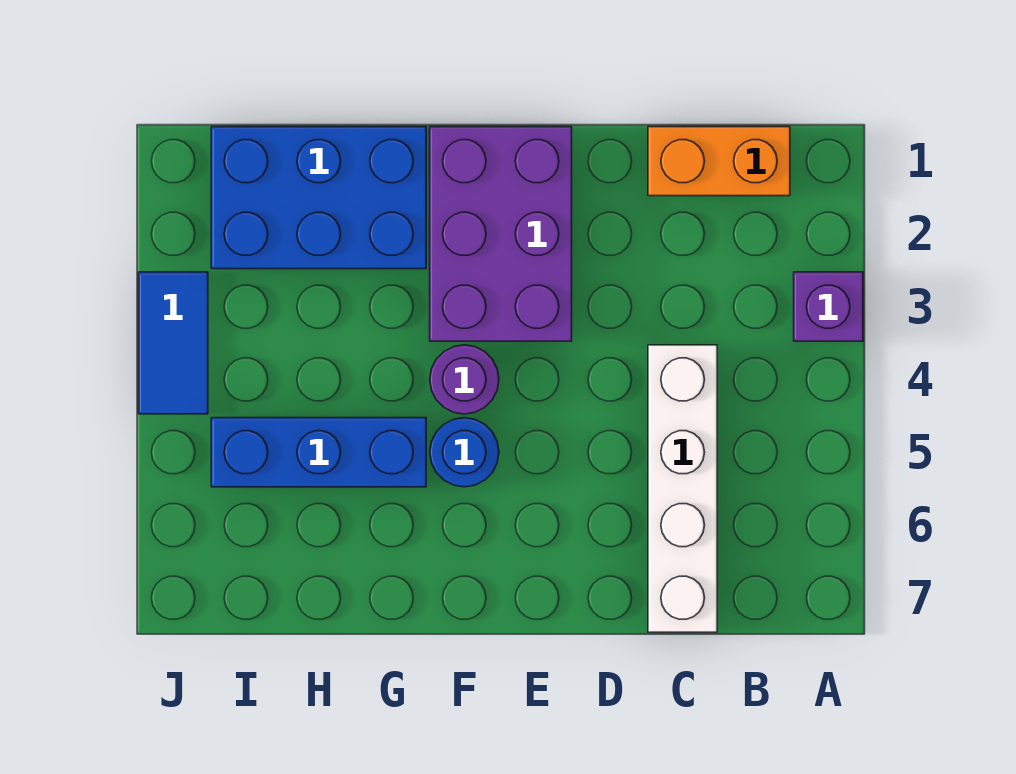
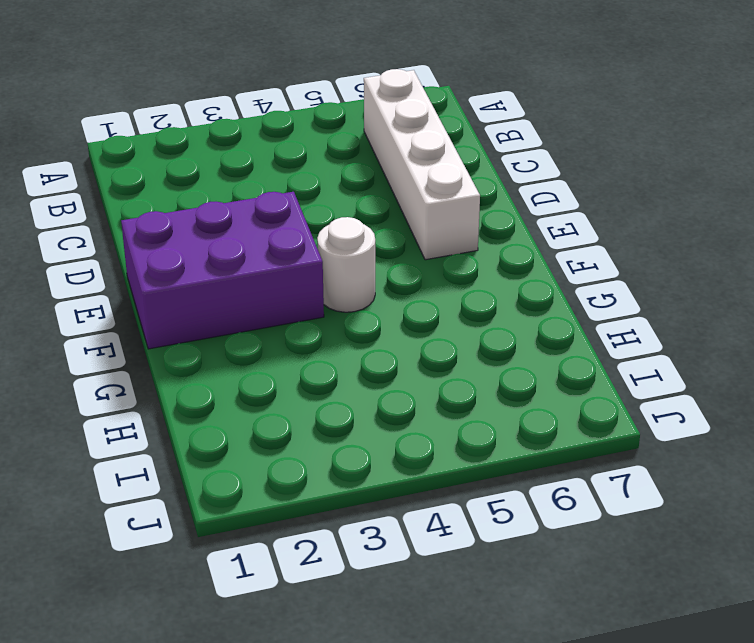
white 1x4 brick [364,69,480,260] -> white 1x4 brick turned to [648,345,717,632]
white 1x1 round brick [317,217,375,312] -> purple 1x1 round brick [430,345,499,414]
none -> purple 1x1 brick [794,272,863,341]
none -> orange 1x2 brick [648,127,790,196]

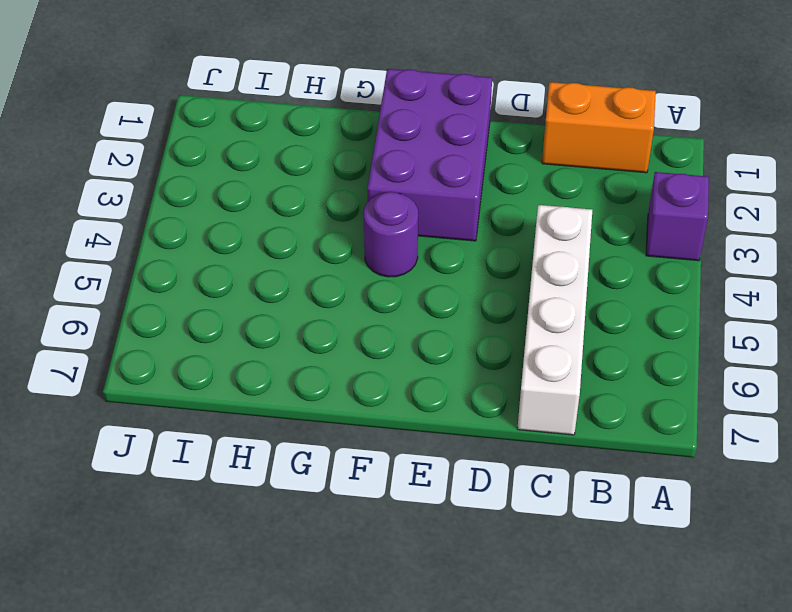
none -> blue 1x1 round brick [430,418,499,487]
none -> blue 2x3 brick [211,127,426,269]

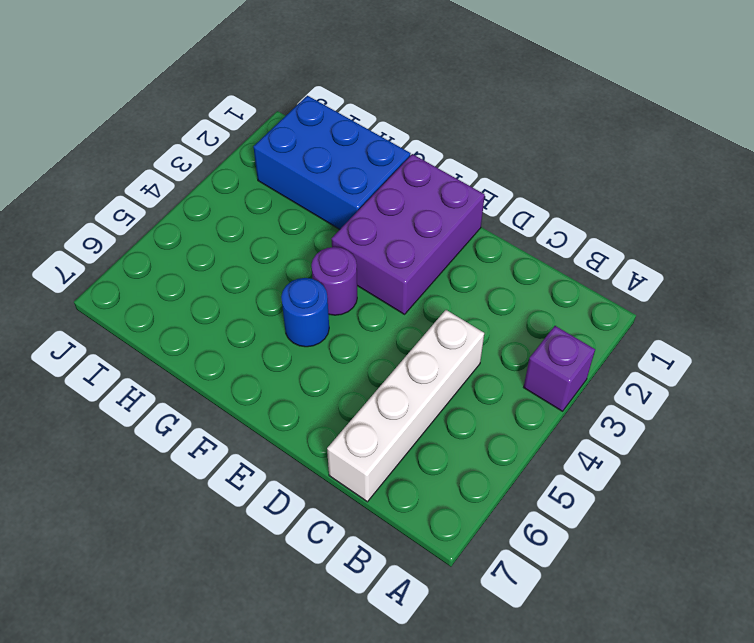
none -> orange 1x2 brick [648,127,790,196]
none -> blue 1x3 brick [211,418,426,487]

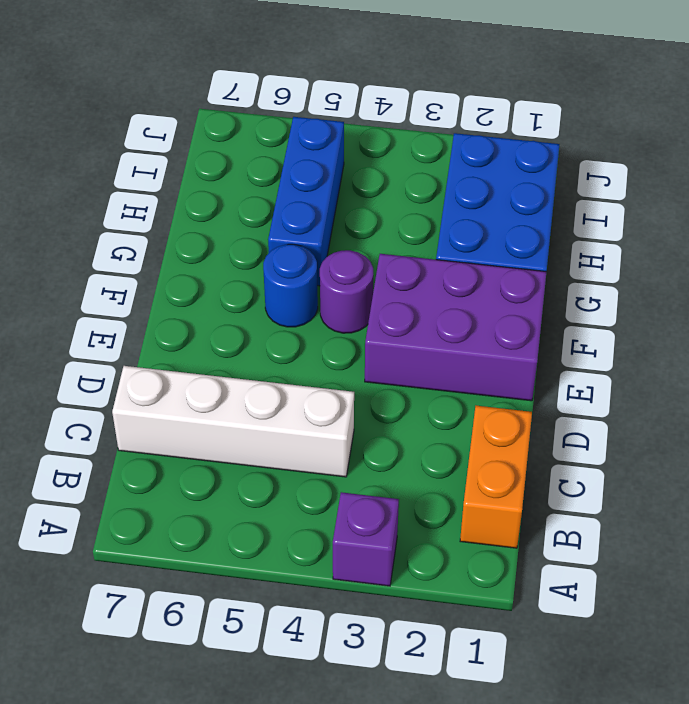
none -> blue 1x2 tile [139,272,208,414]

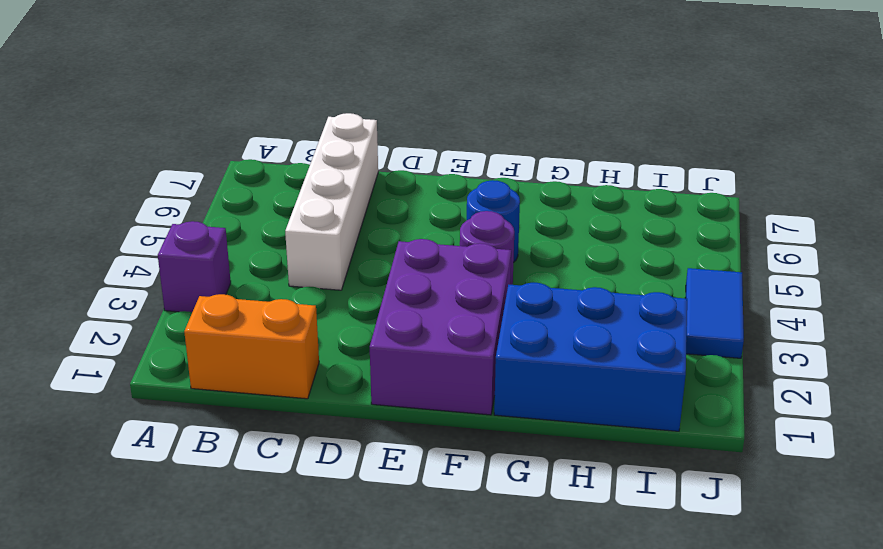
none -> blue 1x3 brick [211,418,426,487]

